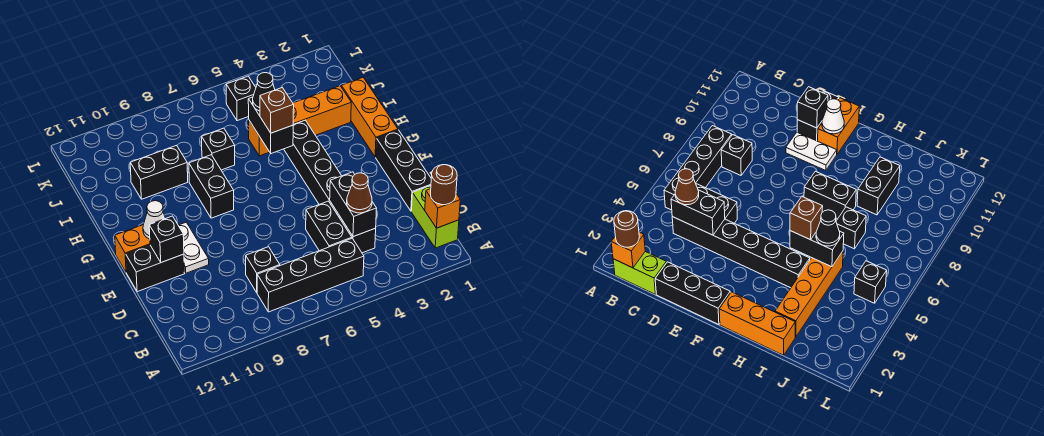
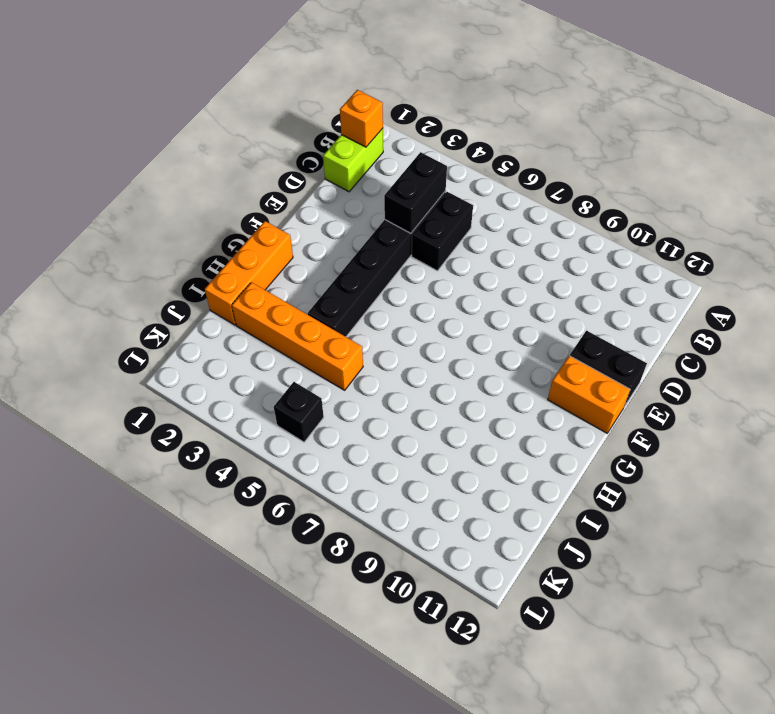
none -> black 1x4 brick [257,238,364,312]
none -> black 1x1 brick [246,247,280,292]
none -> black 1x3 brick [376,130,431,211]

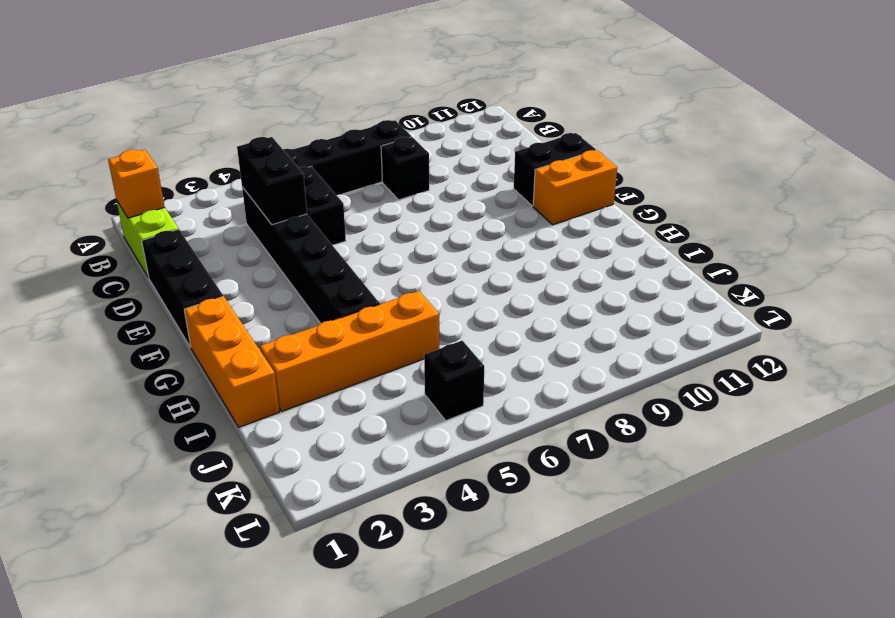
none -> white 1x2 plate [178,222,209,273]
none -> black 1x2 brick [189,155,234,218]
none -> black 1x1 brick [202,128,235,170]

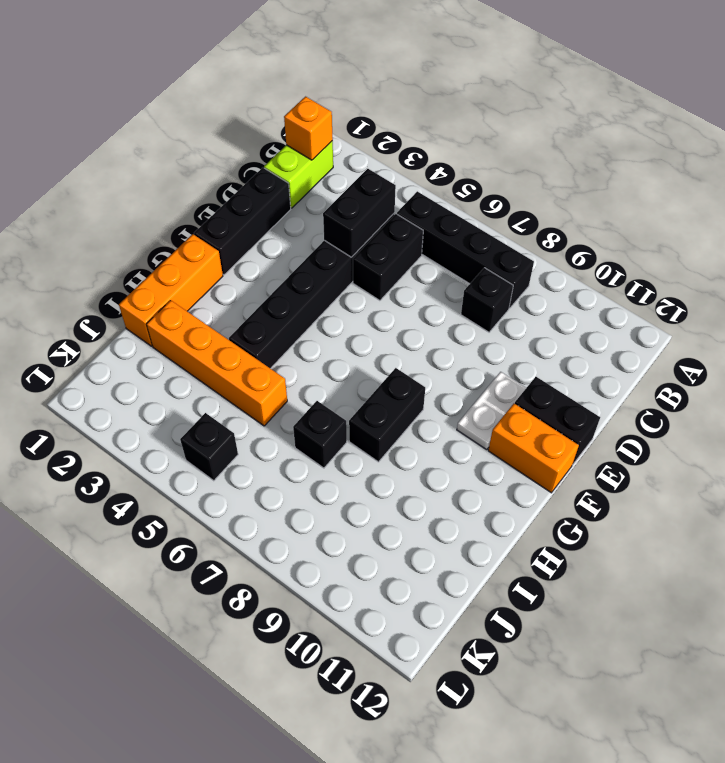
none -> black 1x2 brick [130,146,188,199]
none -> black 1x1 brick [149,216,184,262]
none -> white 1x1 cone [143,201,166,239]

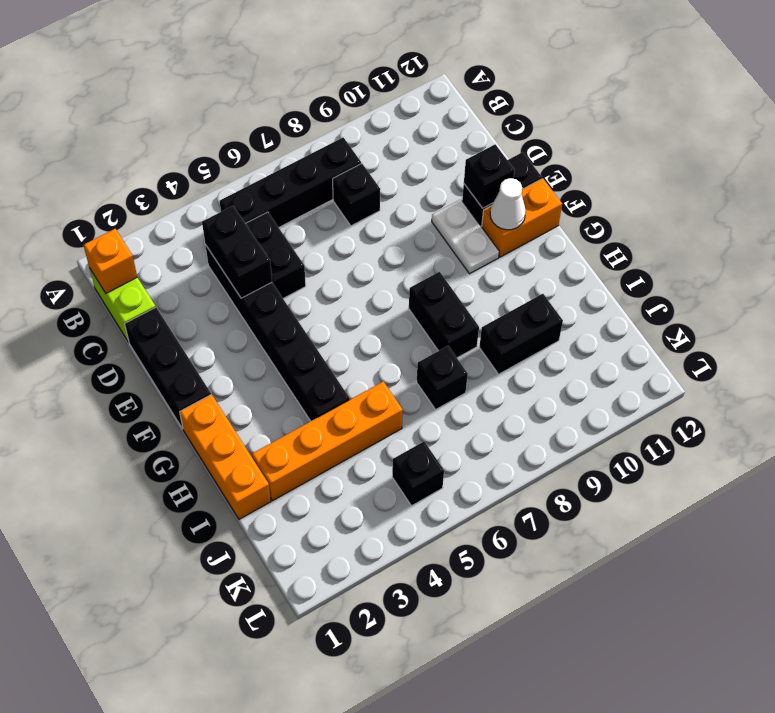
none -> black 1x2 brick [248,97,293,153]
none -> brown 1x1 round brick [431,165,457,205]
none -> brown 1x1 cone [347,173,372,213]

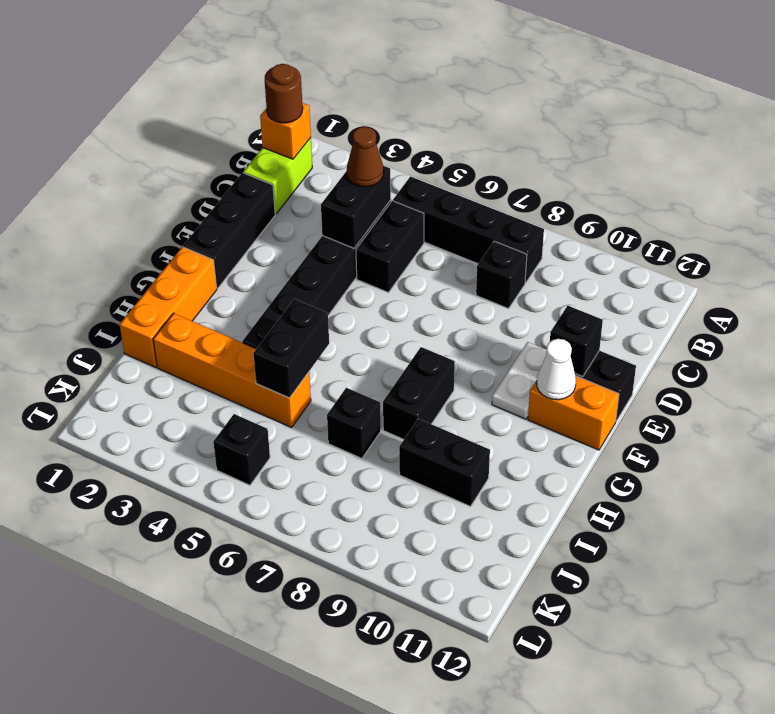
none -> brown 1x1 brick [260,88,294,133]
none -> black 1x1 cone [253,73,275,111]

